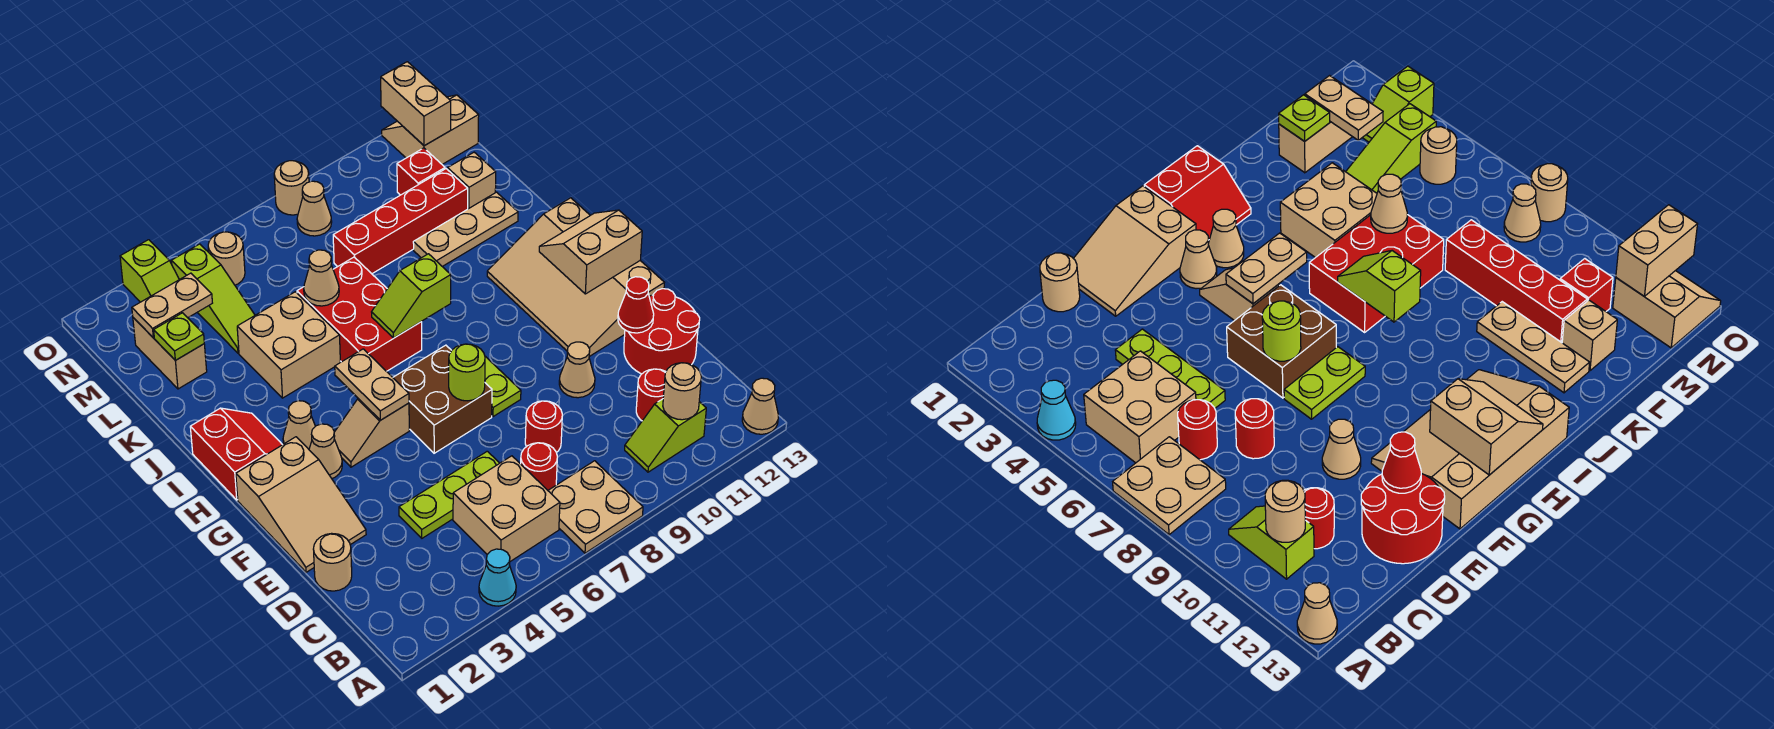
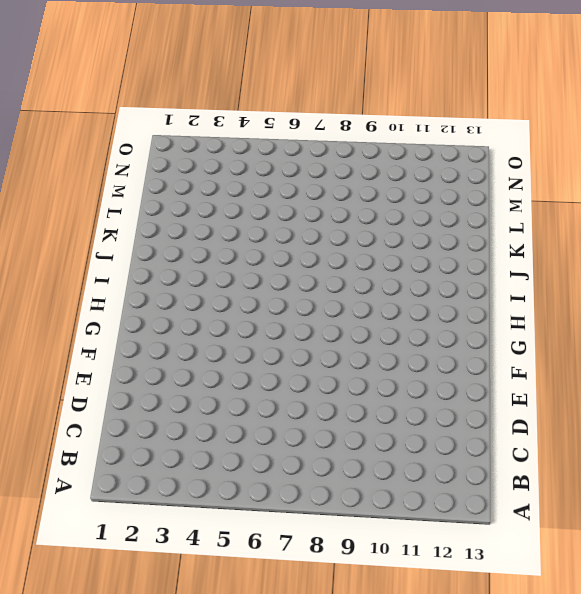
none -> cyan 1x1 cone [479,549,516,606]
none -> tan 2x2 plate [548,461,643,553]
none -> tan 1x1 cone [742,378,778,434]
none -> tan 2x2 brick [453,456,560,561]

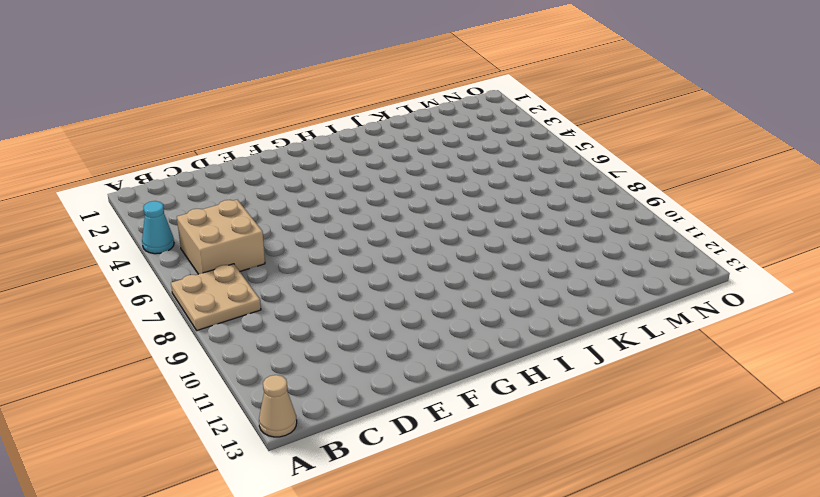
none -> lime 1x2 slope [625,399,706,472]
none -> red 1x1 round brick [521,443,557,490]
none -> red 1x1 round brick [636,369,666,421]
none -> tan 1x1 round brick [313,533,352,591]

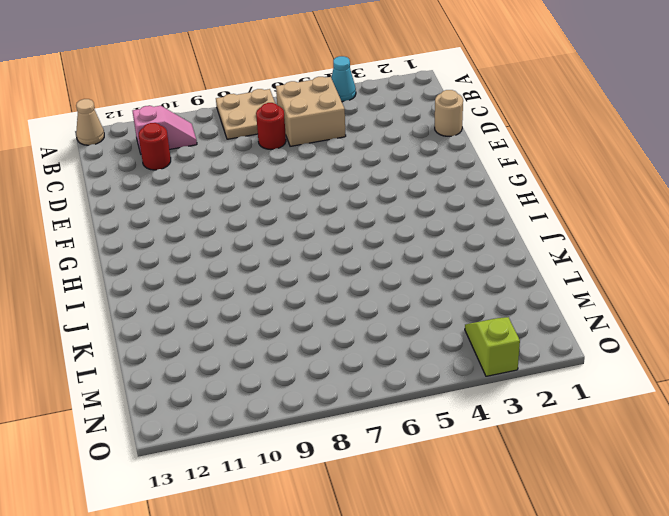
pink 1x2 slope [133,106,197,154] -> lime 1x2 slope [625,399,706,472]
none -> lime 1x3 plate [399,451,499,538]
none -> red 1x1 round brick [525,401,562,453]
none -> red 2x2 round brick [624,289,700,374]
none -> tan 2x3 slope [236,437,366,572]

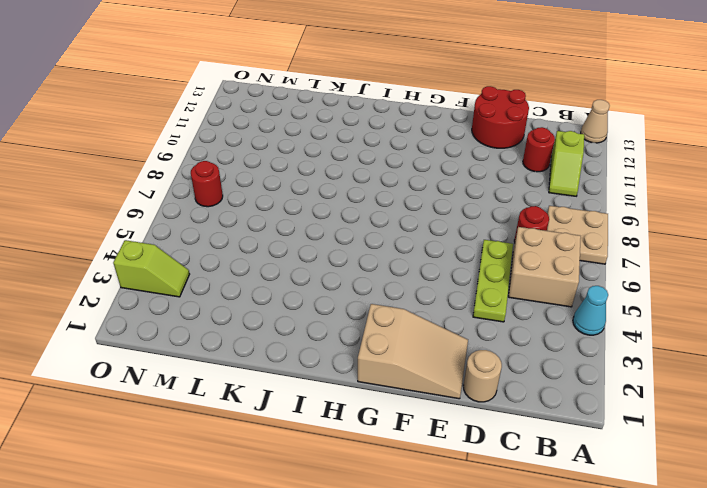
red 1x1 round brick [191,161,223,207] -> red 1x1 round brick moved to [525,401,562,453]
none -> tan 1x1 cone [559,342,595,398]
none -> brown 2x2 brick [393,345,492,453]
none -> lime 1x2 plate [485,356,521,417]
none -> tan 3x4 slope [487,198,664,356]

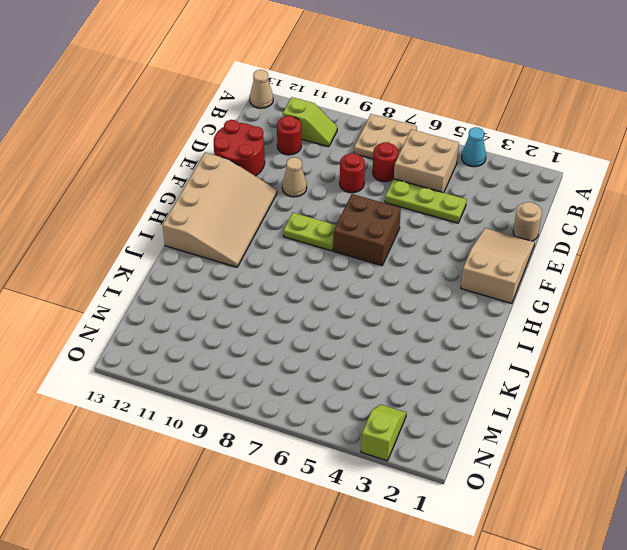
lime 1x2 plate [283,213,336,251] -> lime 1x2 plate turned to [485,356,521,417]
none -> tan 1x1 cone [309,424,342,478]
none -> tan 1x2 slope [334,399,409,467]
none -> red 2x2 slope [190,408,282,500]
none -> tan 1x1 cone [283,401,315,449]

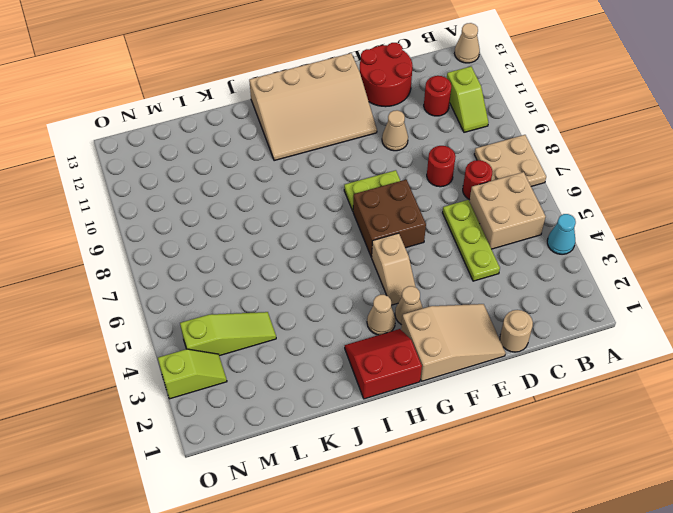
none -> red 2x3 brick [297,257,422,371]
none -> tan 2x2 brick [237,292,340,398]
none -> tan 1x3 plate [413,192,518,266]
none -> tan 1x2 brick [133,318,207,389]

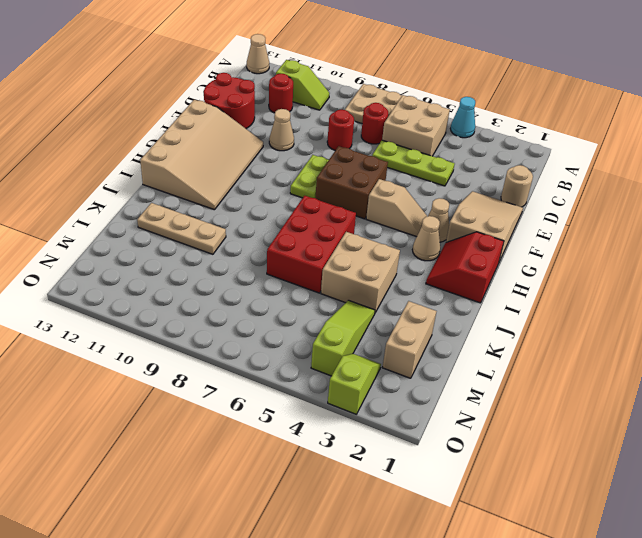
none -> red 1x4 brick [333,169,468,274]
none -> tan 1x1 brick [448,152,496,209]
none -> red 1x1 brick [397,148,445,195]
none -> tan 1x1 round brick [208,232,245,285]

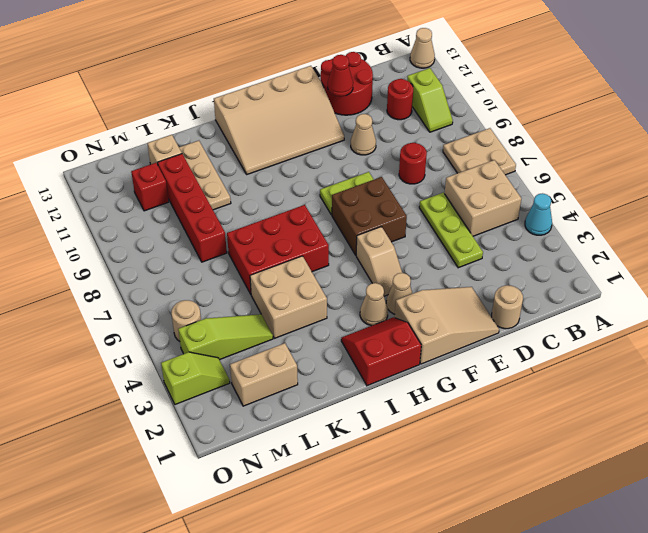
none -> red 1x1 round brick [521,443,557,490]
none -> tan 1x1 cone [297,181,332,236]
none -> tan 2x2 slope [382,95,479,164]
none -> tan 1x1 round brick [274,161,309,215]

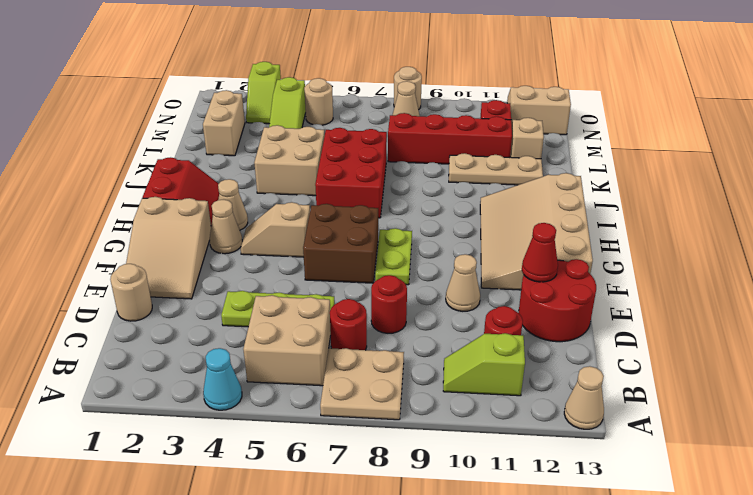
none -> tan 1x1 round brick [663,363,701,420]
none -> lime 1x1 round brick [449,344,485,401]
none -> tan 1x2 plate [335,349,409,420]
none -> tan 2x2 slope [539,210,642,294]

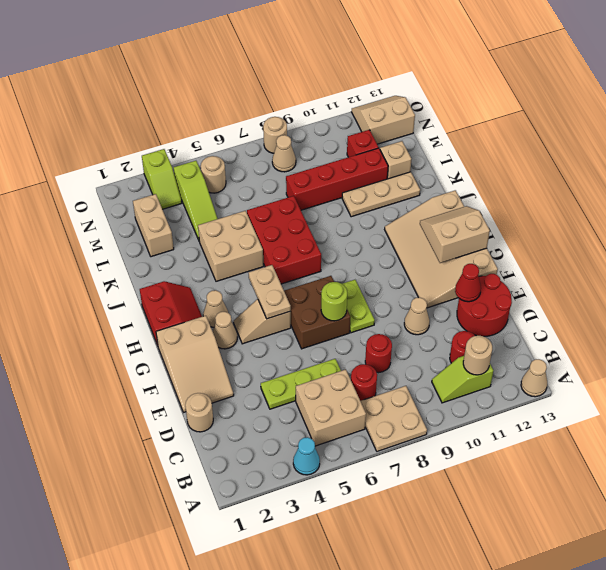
none -> lime 1x2 slope [372,254,451,338]
none -> tan 1x1 cone [304,250,339,306]
none -> lime 1x1 plate [154,313,204,360]
none -> tan 1x2 plate [132,273,212,338]

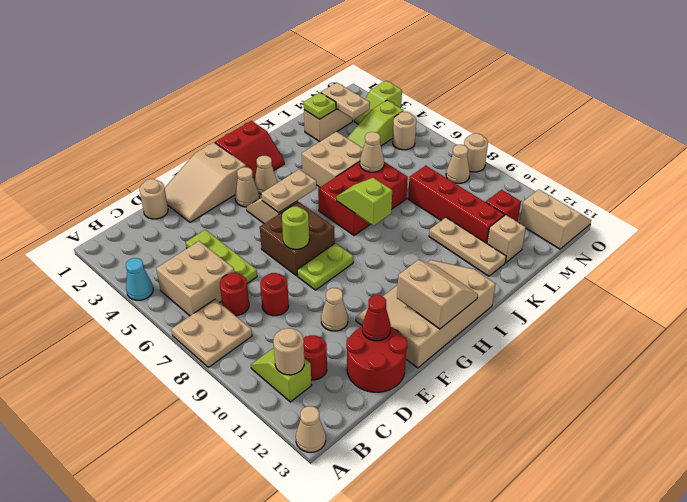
none -> tan 1x2 brick [381,62,451,146]

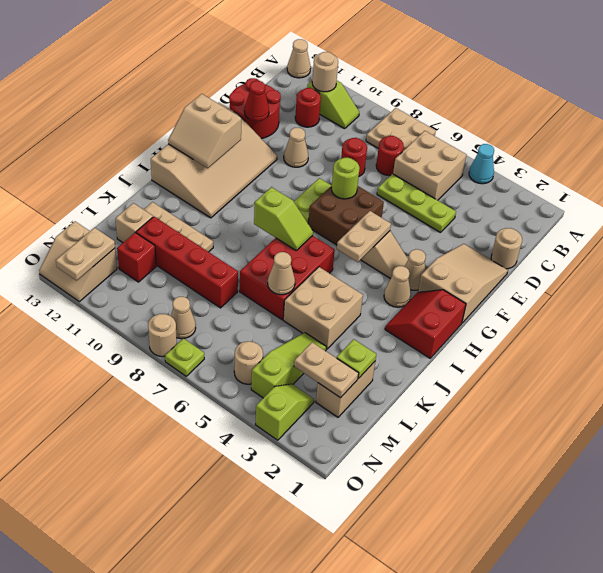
tan 1x2 plate [56,228,115,281] -> tan 1x2 brick [381,62,451,146]
lime 1x1 plate [165,338,204,376] -> none

